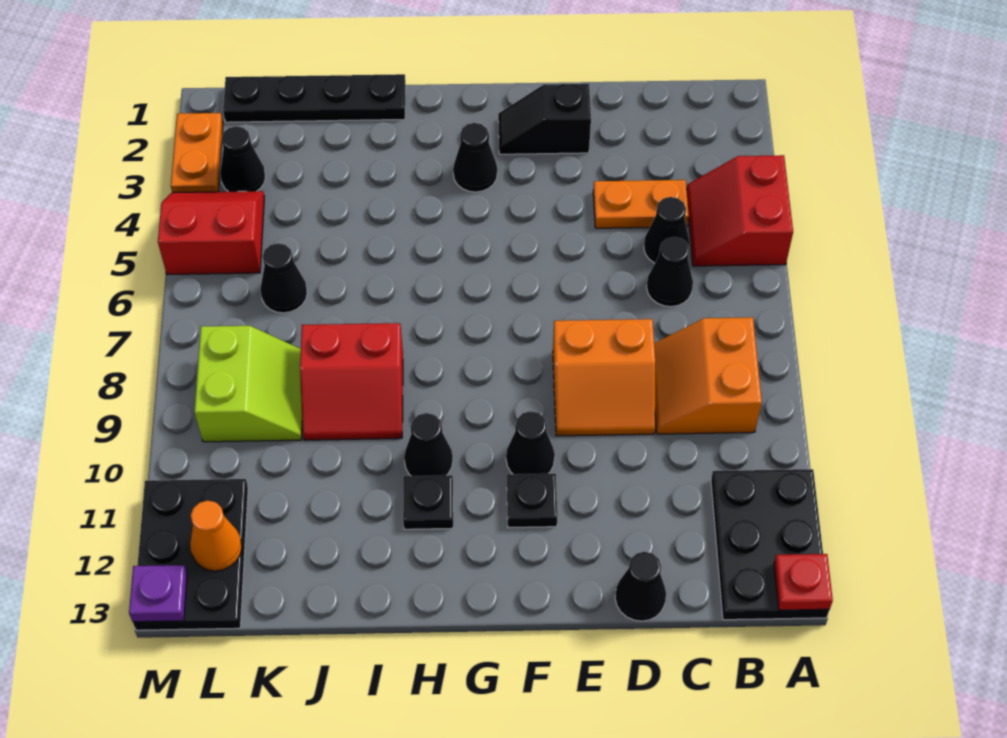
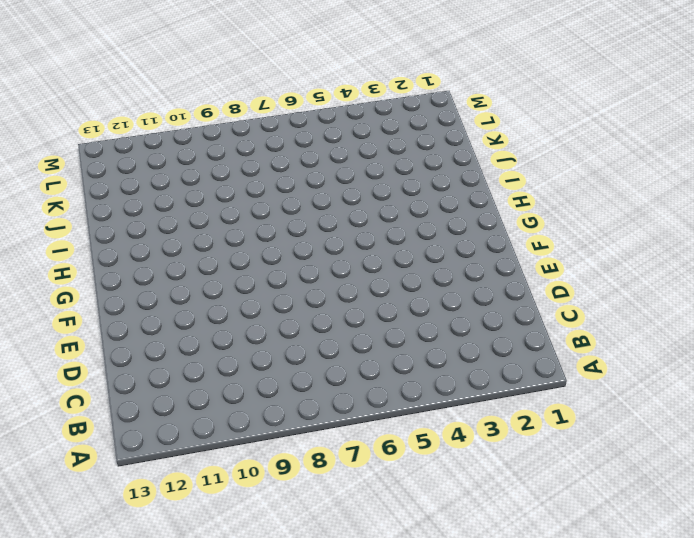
none -> red 2x2 slope [687,155,793,266]
none -> black 2x3 plate [711,469,829,620]
none -> orange 2x2 slope [654,317,762,434]

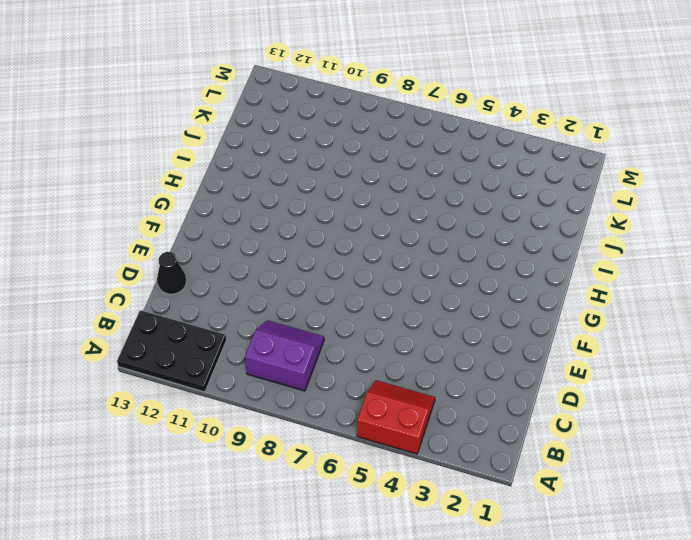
purple 2x2 slope [245,320,324,391] -> orange 2x2 slope [654,317,762,434]
none -> orange 1x2 plate [593,180,689,228]
none -> black 1x1 cone [644,197,690,263]
none -> black 1x1 cone [647,237,693,307]

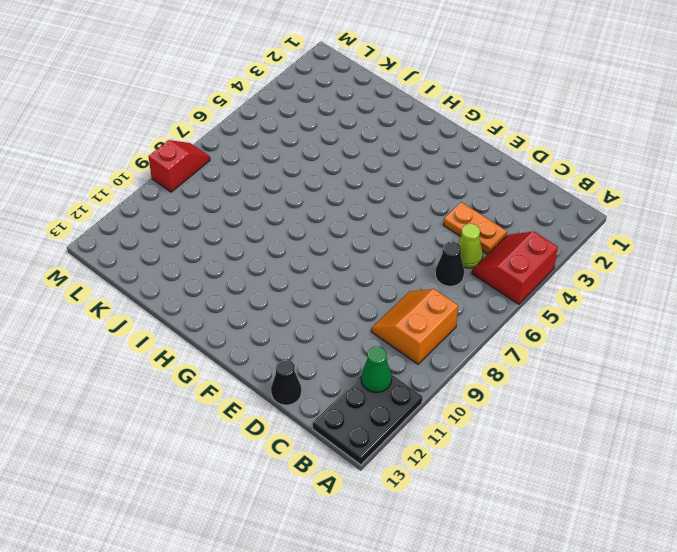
green 1x1 cone [361,347,392,393] -> none
lime 1x1 cone [458,224,483,268] -> black 1x1 cone [644,197,690,263]
red 1x2 slope [148,140,210,192] -> none
none -> orange 2x2 slope [553,319,655,436]
none -> black 1x2 slope [498,84,591,154]
none -> black 1x1 cone [506,411,555,474]

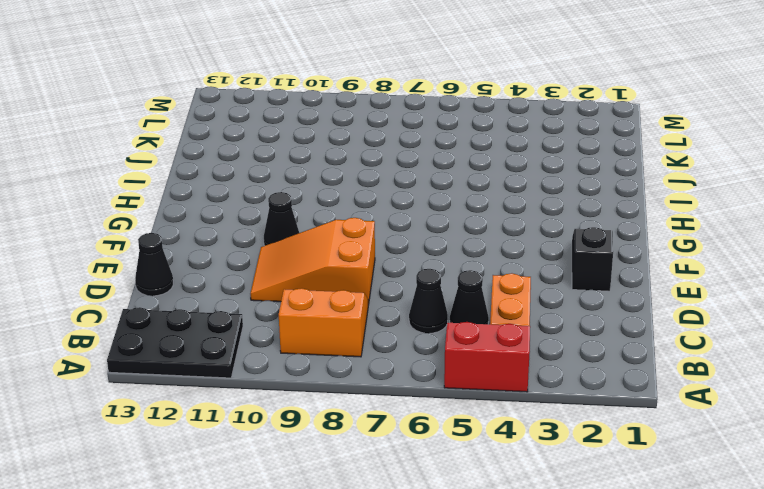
orange 2x3 slope [250,218,375,305] -> orange 2x2 slope [553,319,655,436]
none -> black 1x1 plate [507,474,557,528]
none -> black 1x1 cone [453,123,497,192]
none -> black 1x1 cone [404,413,453,476]

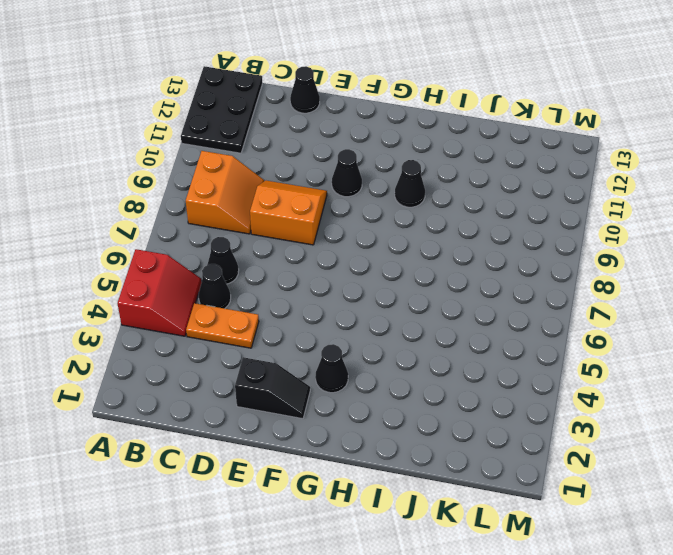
none -> black 1x1 plate [507,474,557,528]
none -> black 1x1 plate [403,475,453,529]
none -> black 1x4 plate [223,74,406,122]

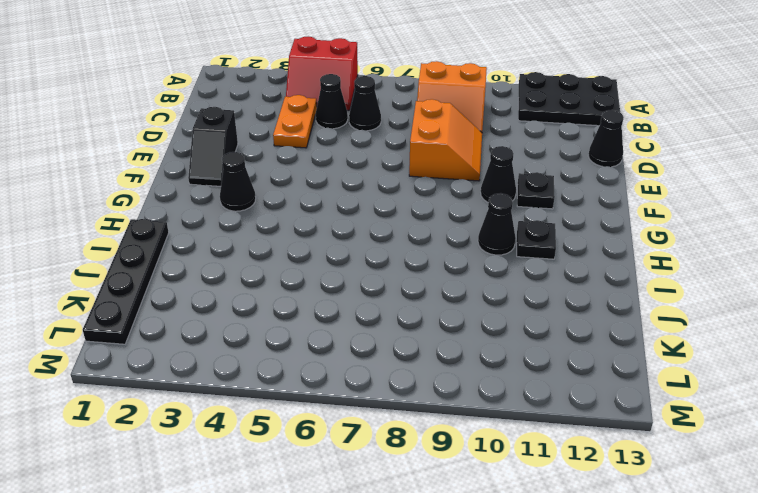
none -> red 2x2 slope [300,323,403,440]
none -> black 1x1 cone [260,243,307,313]
none -> lime 2x2 slope [194,326,302,442]

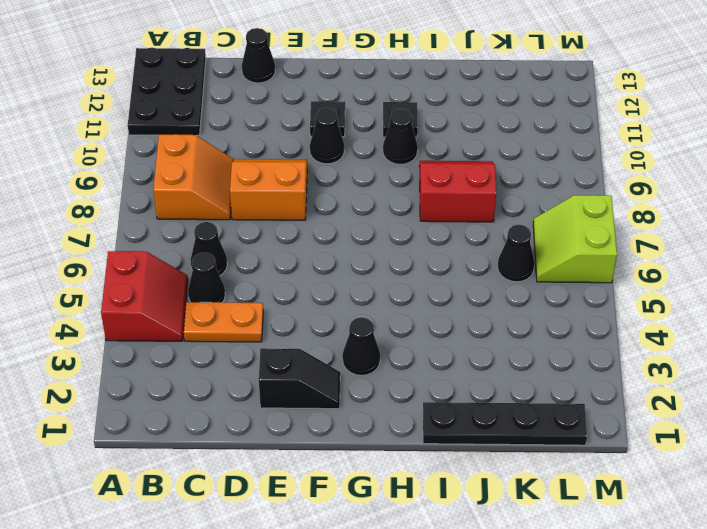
lime 2x2 slope [533,195,617,283] -> lime 2x2 slope moved to [194,326,302,442]
none -> black 1x1 cone [220,126,266,192]
none -> red 2x2 slope [158,191,264,275]
none -> black 2x3 plate [133,479,248,630]

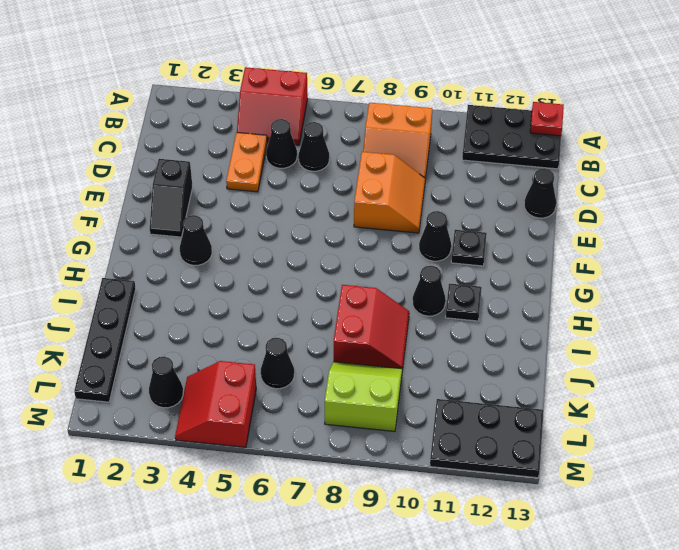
none -> orange 1x2 plate [171,113,223,193]
none -> orange 1x1 cone [190,501,242,571]
none -> purple 1x1 plate [129,565,187,622]

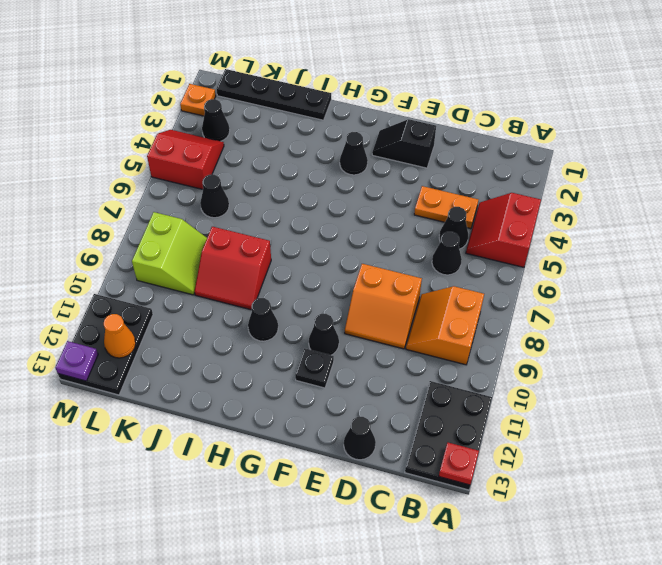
orange 1x1 plate [180,84,216,116] -> orange 1x2 plate [171,113,223,193]
none -> black 1x1 plate [403,475,453,529]

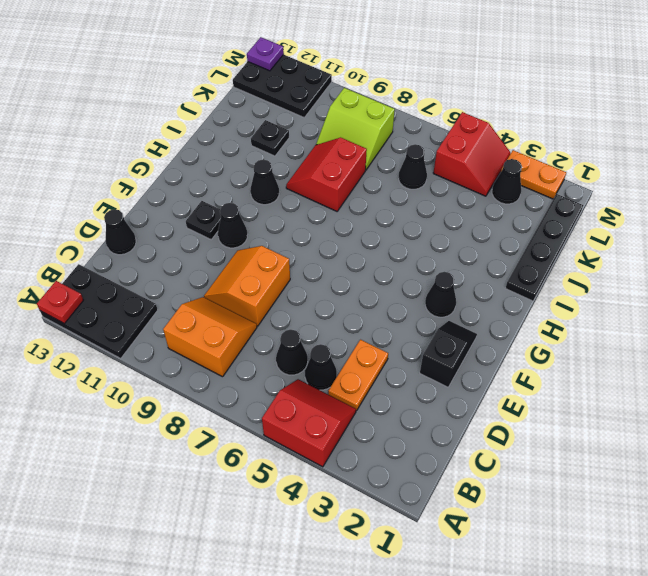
black 1x1 plate [251,120,289,156] -> black 1x1 plate moved to [403,475,453,529]
none -> orange 1x1 cone [190,501,242,571]

